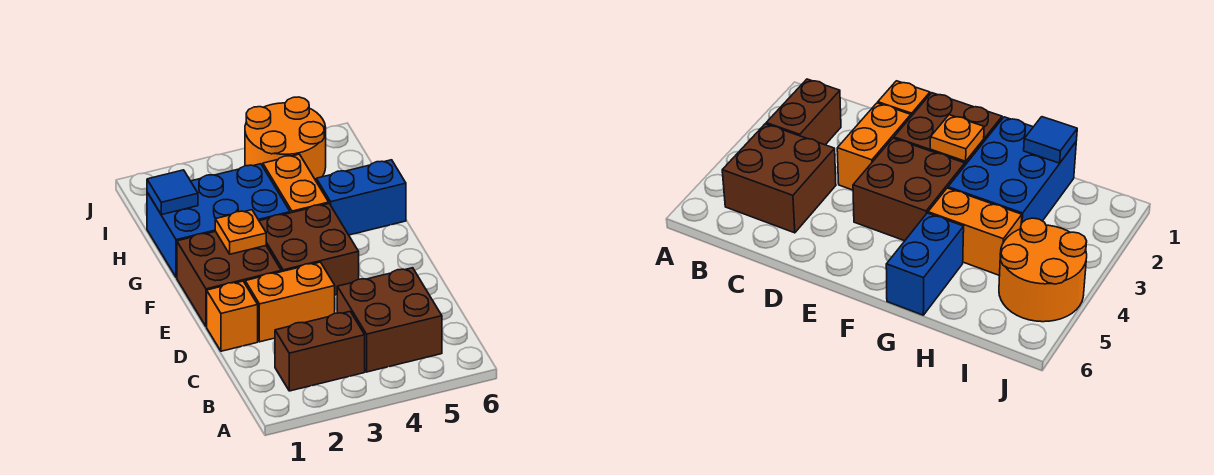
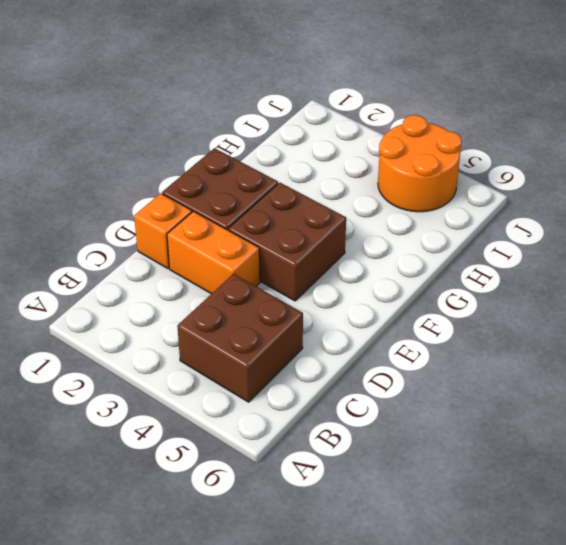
none -> brown 1x2 brick [275,312,365,391]
none -> blue 2x3 brick [147,164,290,278]
none -> orange 1x2 brick [263,154,329,213]

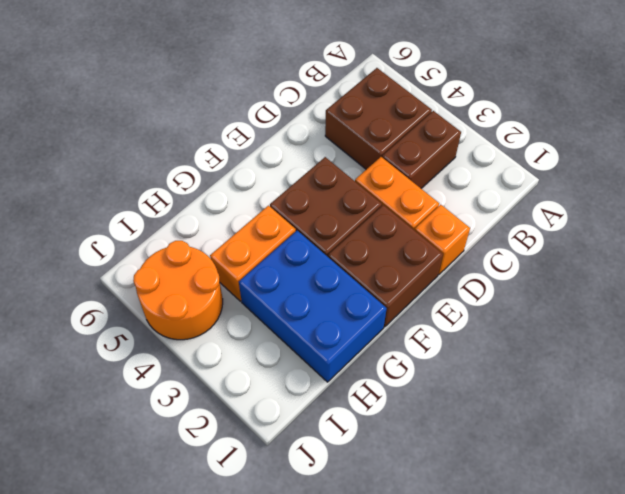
brown 1x2 brick [382,111,461,188] -> brown 1x2 brick turned to [275,312,365,391]
none -> blue 1x2 brick [316,160,406,235]
none -> orange 1x1 plate [215,210,266,254]
none -> blue 1x1 tile [147,170,198,215]

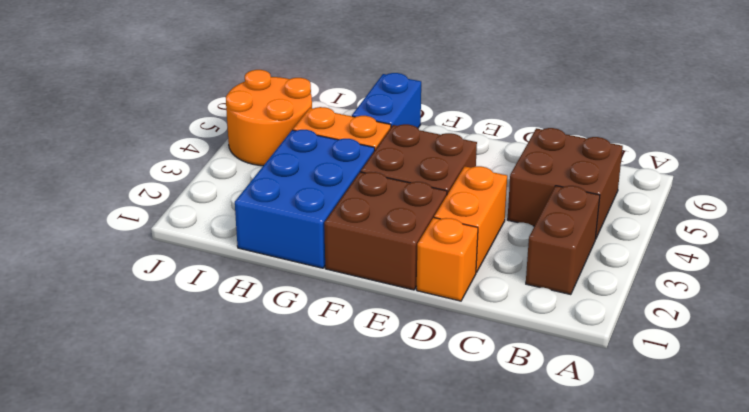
none -> orange 1x1 plate [215,210,266,254]
none -> blue 1x1 tile [147,170,198,215]

